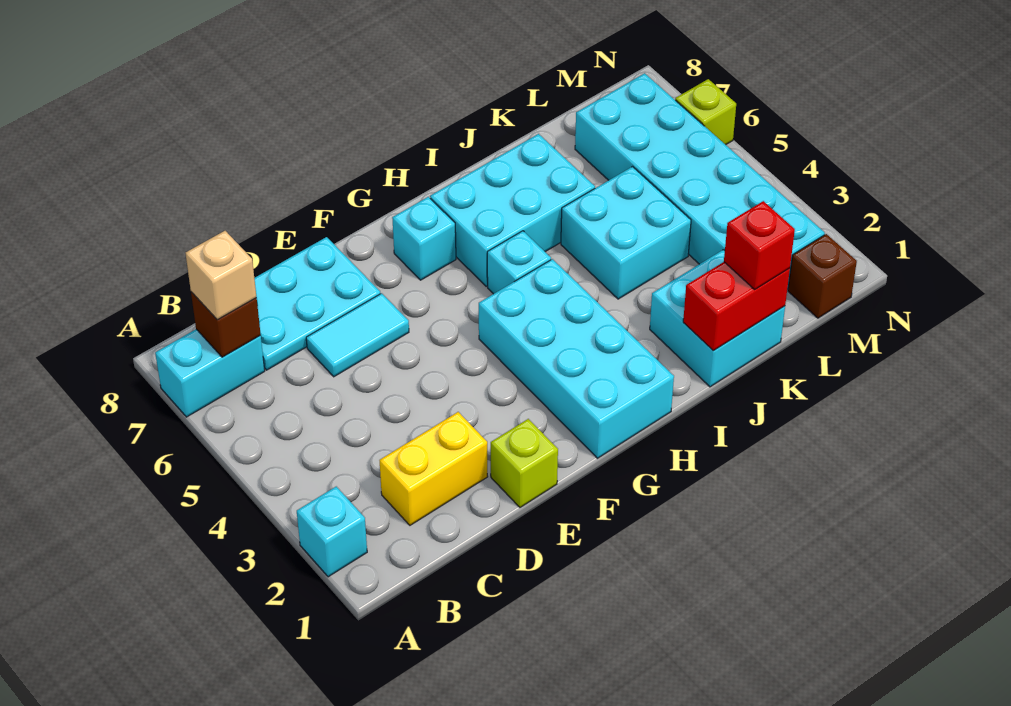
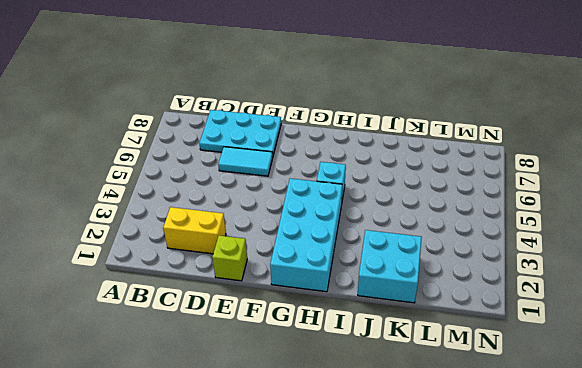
none -> cyan 1x1 brick [297,487,367,577]
none -> cyan 1x2 brick [155,329,265,417]
none -> cyan 1x1 brick [392,197,456,280]

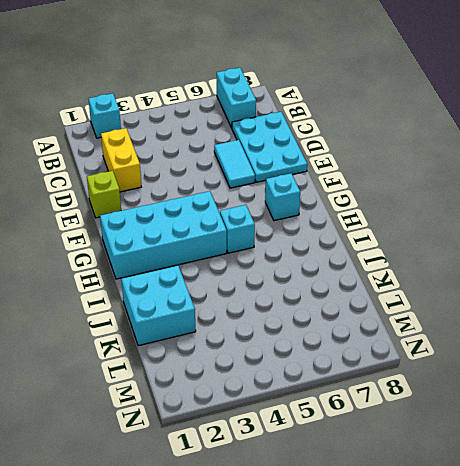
none -> cyan 2x3 brick [430,134,595,286]
none -> cyan 2x2 brick [561,167,691,299]
none -> cyan 2x6 brick [575,73,825,289]

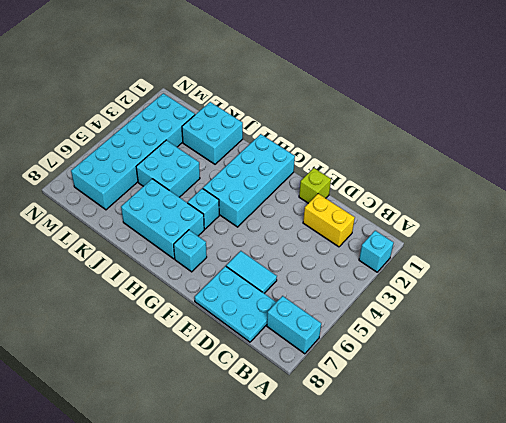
none -> brown 1x1 brick [788,234,857,318]
none -> lime 1x1 brick [675,79,736,145]
none -> brown 1x1 brick [191,292,261,357]

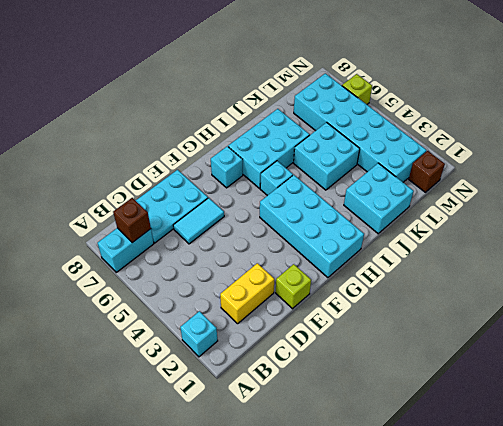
none -> red 1x2 brick [683,262,790,350]
none -> tan 1x1 brick [186,231,256,320]
none -> red 1x1 brick [724,201,795,289]

